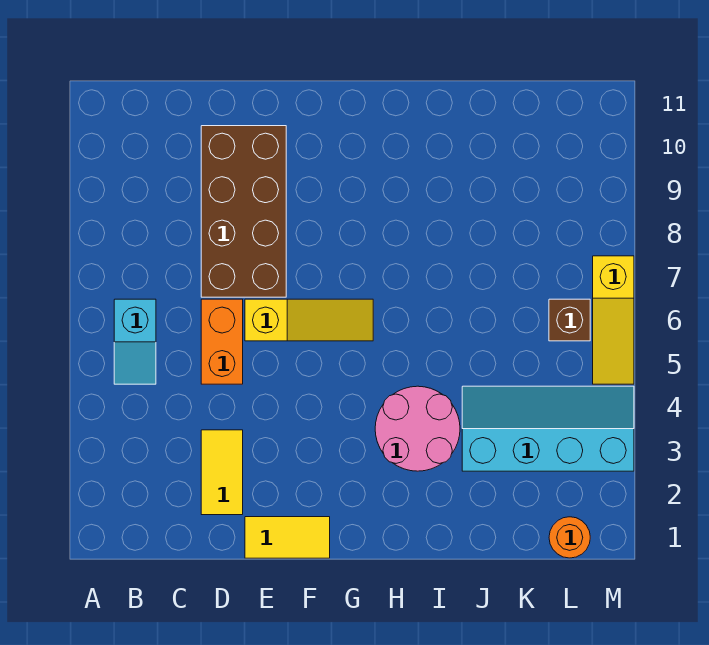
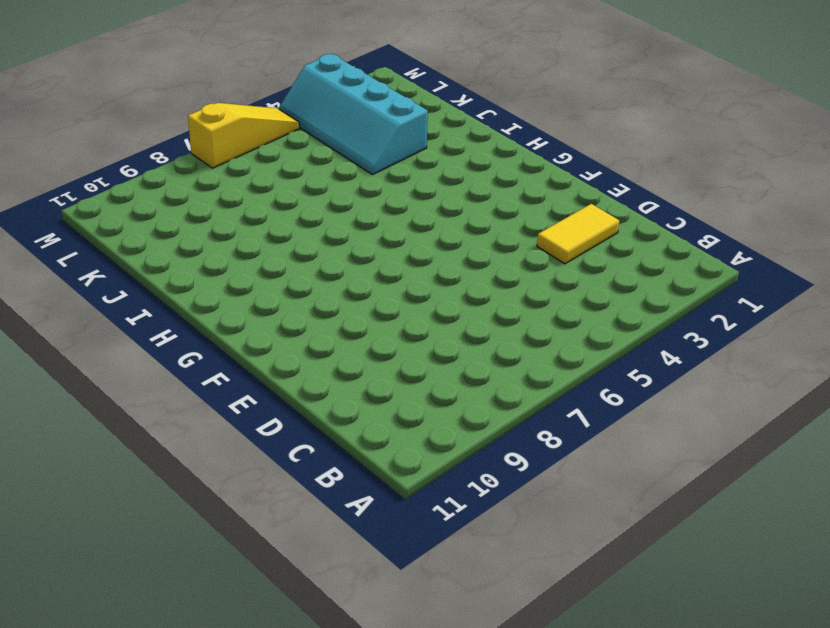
none -> cyan 1x2 slope [114,299,156,384]
none -> orange 1x2 brick [201,299,243,384]

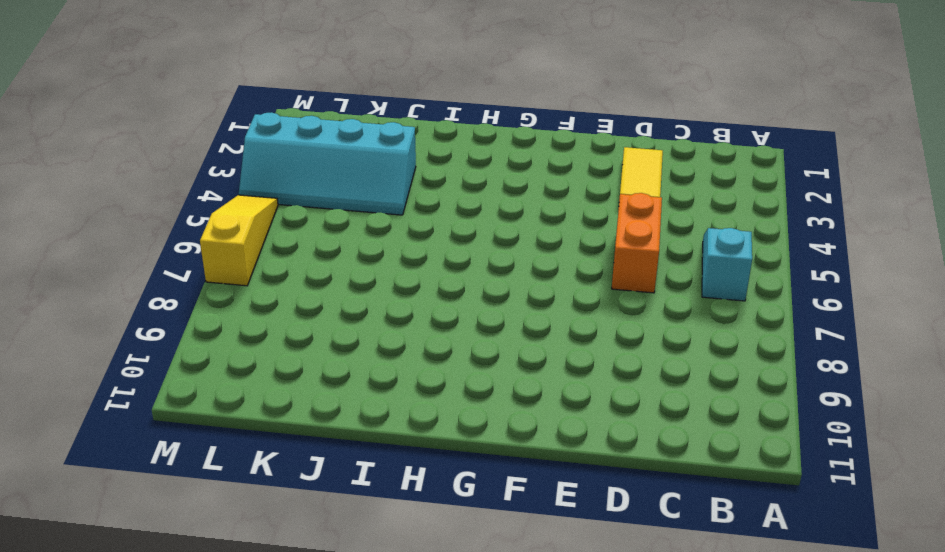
none -> brown 2x4 brick [201,126,286,297]
none -> yellow 1x2 tile [245,517,330,558]

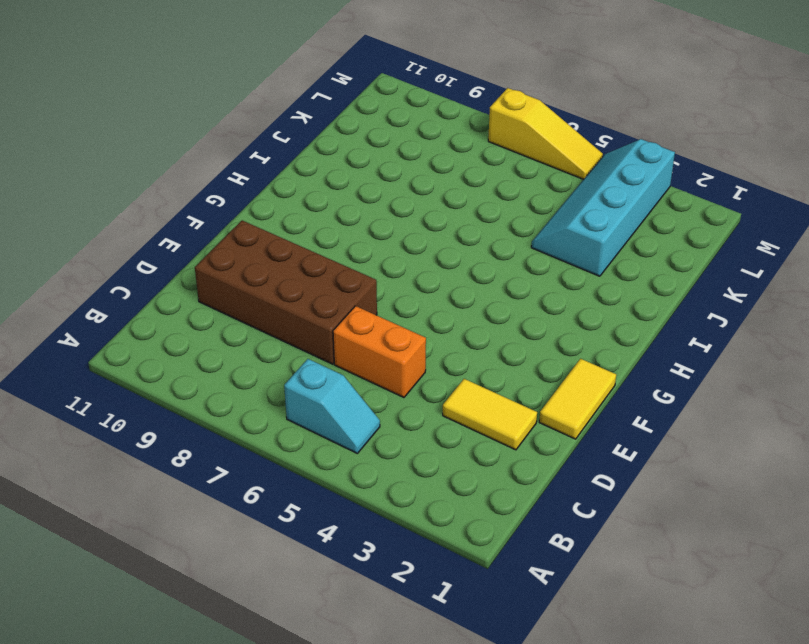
none -> yellow 1x3 slope [245,299,373,341]
none -> pink 2x2 round brick [375,386,460,471]

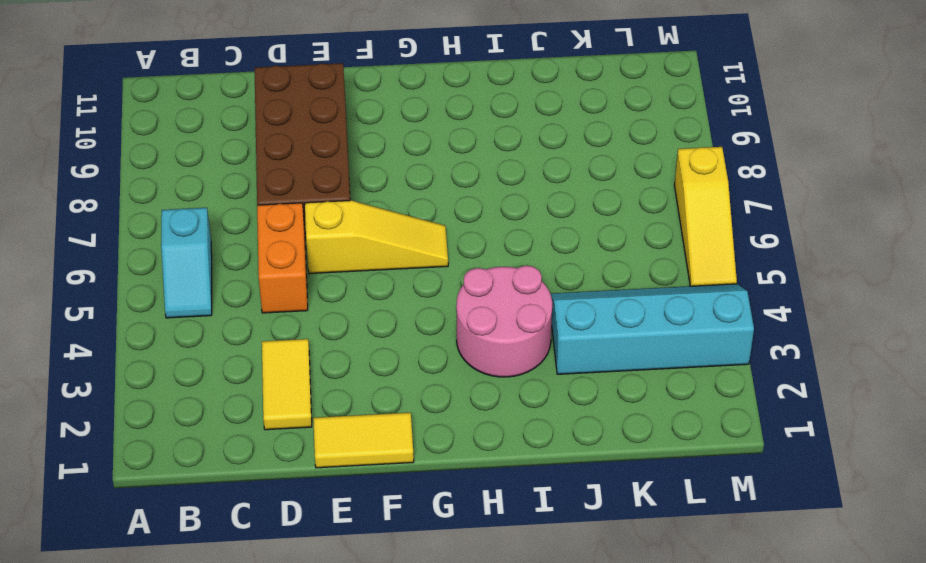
none -> orange 1x1 round brick [549,517,590,558]
none -> brown 1x1 brick [549,299,590,341]

